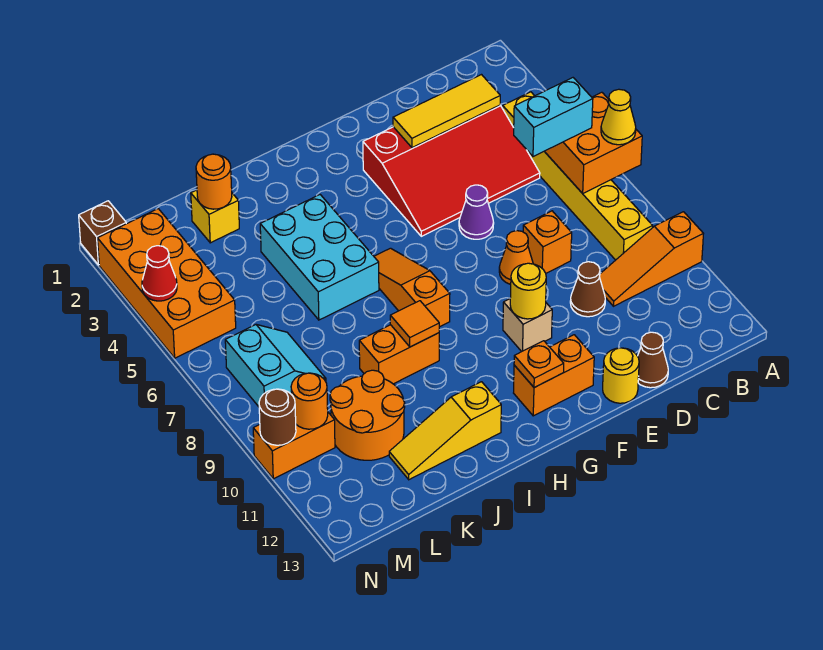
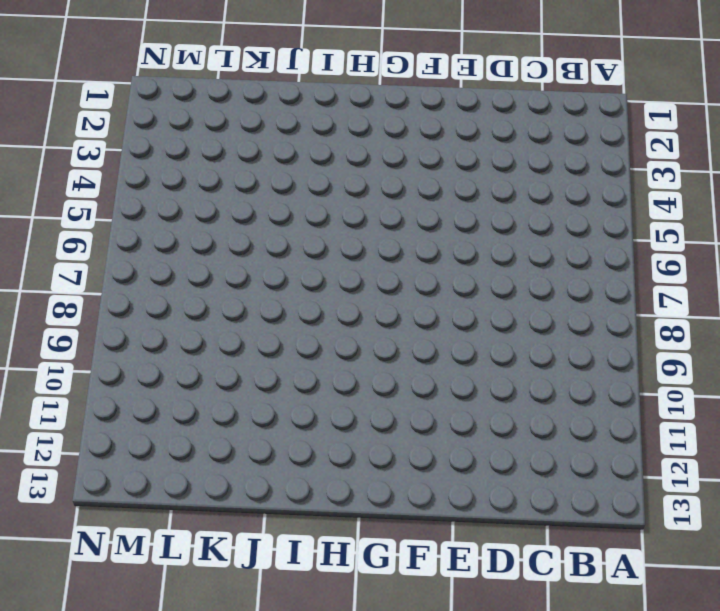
none -> orange 1x3 slope [600,212,703,306]
none -> yellow 1x6 brick [503,92,653,260]
none -> red 3x4 slope [363,105,540,236]
none -> orange 1x1 brick [523,211,572,273]

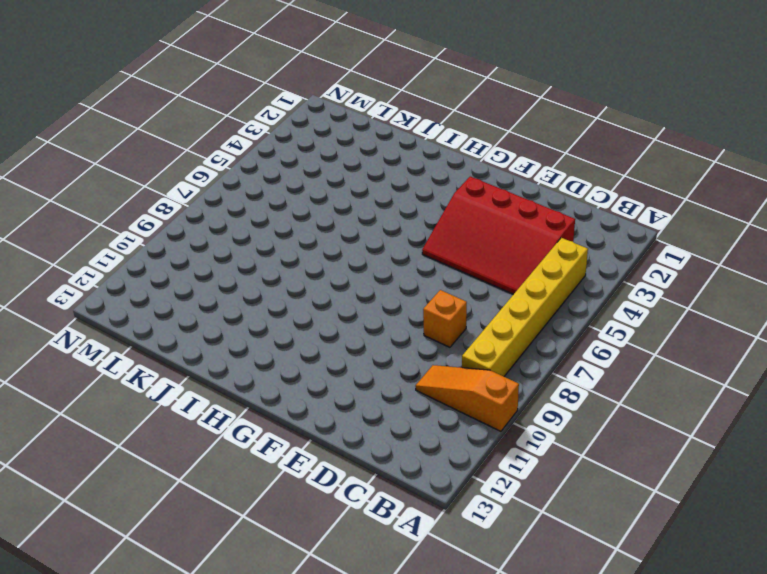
none -> brown 1x1 cone [570,262,605,317]
none -> brown 1x1 cone [638,332,668,388]
none -> purple 1x1 cone [459,185,494,239]
none -> orange 1x1 cone [499,231,533,285]

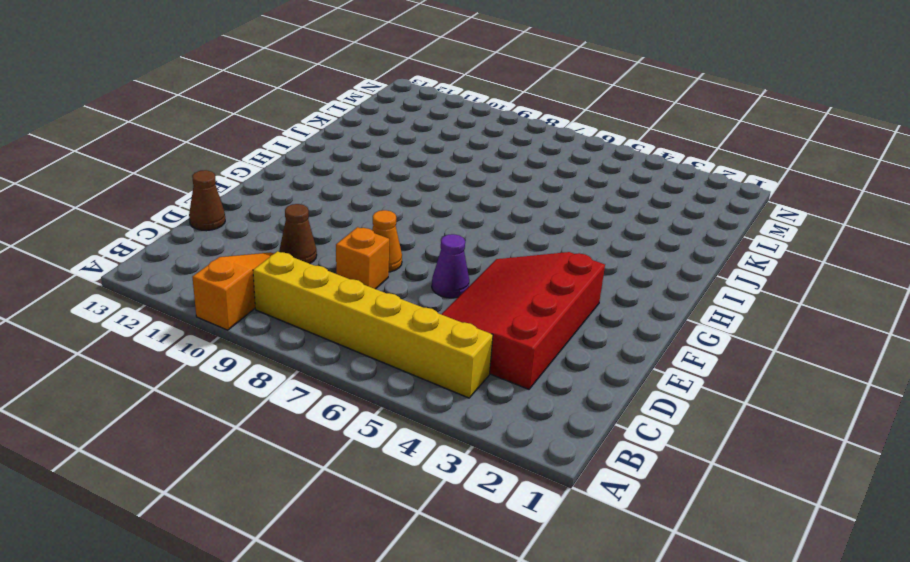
none -> yellow 1x1 round brick [603,348,639,403]
none -> tan 1x1 brick [503,299,552,352]
none -> orange 1x2 brick [514,335,594,416]
none -> orange 1x3 slope [374,248,450,327]

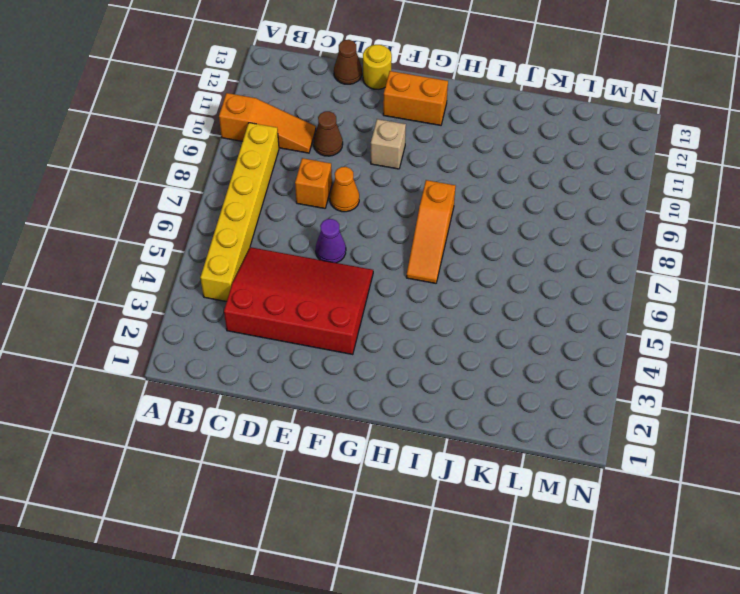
none -> cyan 2x3 brick [260,195,379,320]
none -> orange 1x2 brick [359,325,439,384]
none -> yellow 1x3 slope [389,382,501,480]
none -> yellow 1x1 brick [191,190,239,243]

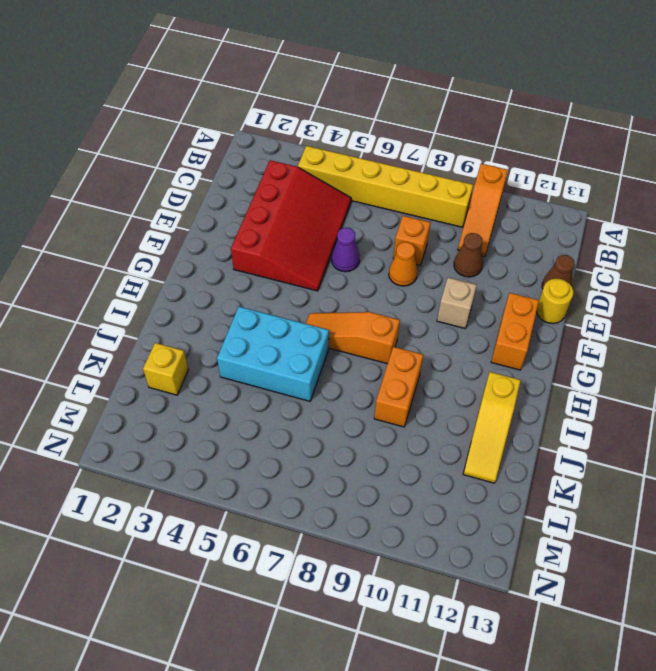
none -> orange 2x2 round brick [330,370,405,460]
none -> cyan 2x2 slope [225,324,326,407]
none -> orange 2x4 brick [97,209,236,358]
none -> orange 1x2 brick [253,412,335,479]

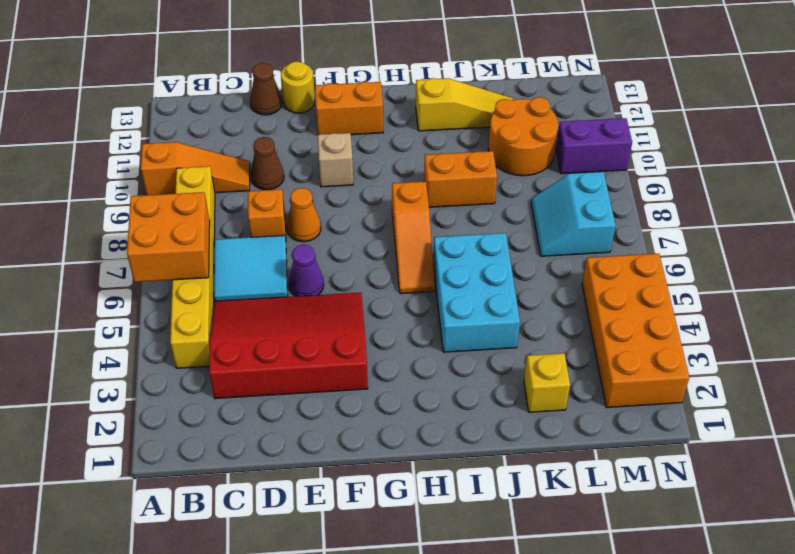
cyan 2x2 tile [214,235,288,301] -> none
purple 1x2 brick [556,118,632,174] -> orange 1x2 brick [253,412,335,479]
none -> brown 1x1 brick [79,201,126,265]
none -> yellow 1x3 tile [393,75,500,148]
none -> yellow 1x1 round brick [510,263,546,319]
none -> orange 1x1 plate [514,341,564,388]

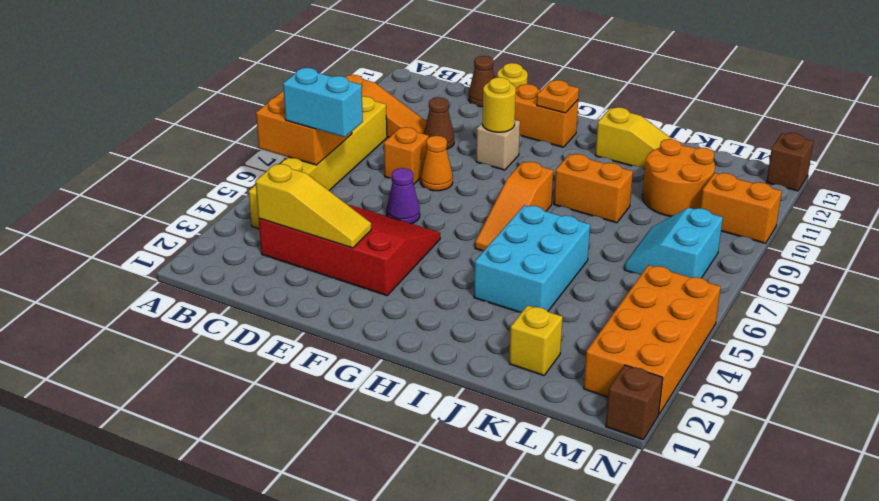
yellow 1x3 slope [255,164,372,248] -> yellow 1x3 tile [393,75,500,148]
brown 1x1 brick [766,133,813,191] -> none
none -> orange 1x1 tile [390,301,439,347]
none -> orange 1x1 round brick [196,154,232,209]
none -> orange 1x1 round brick [291,373,328,429]
none -> red 1x1 cone [142,246,177,301]

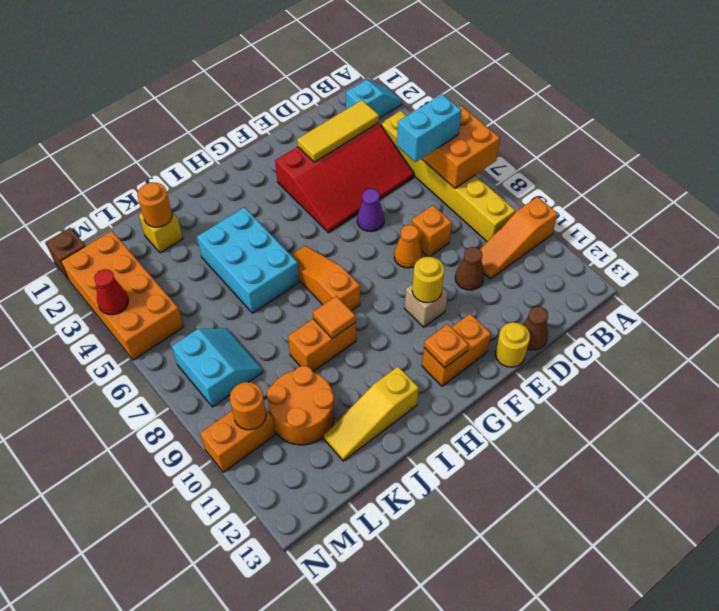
cyan 1x2 slope [346,80,402,118] -> none
none -> brown 1x1 round brick [259,389,296,445]
none -> yellow 1x1 cone [601,89,636,145]

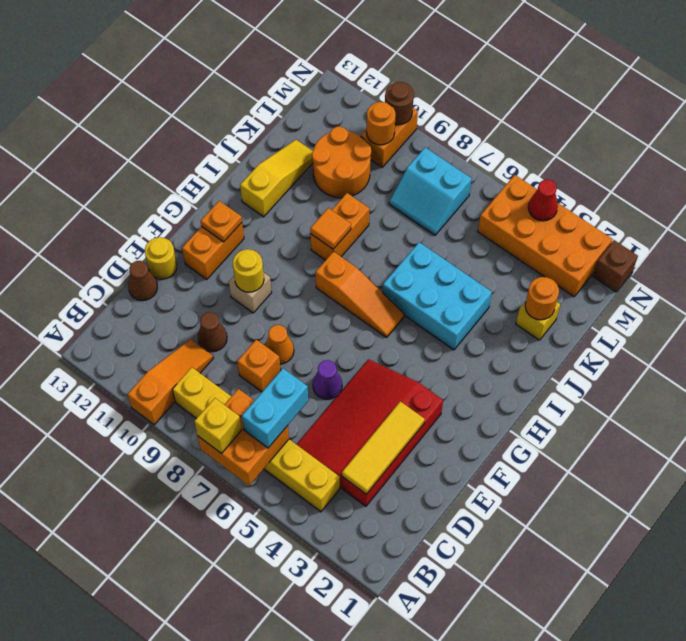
yellow 1x1 brick [194,398,241,453] -> yellow 1x1 cone [601,89,636,145]

